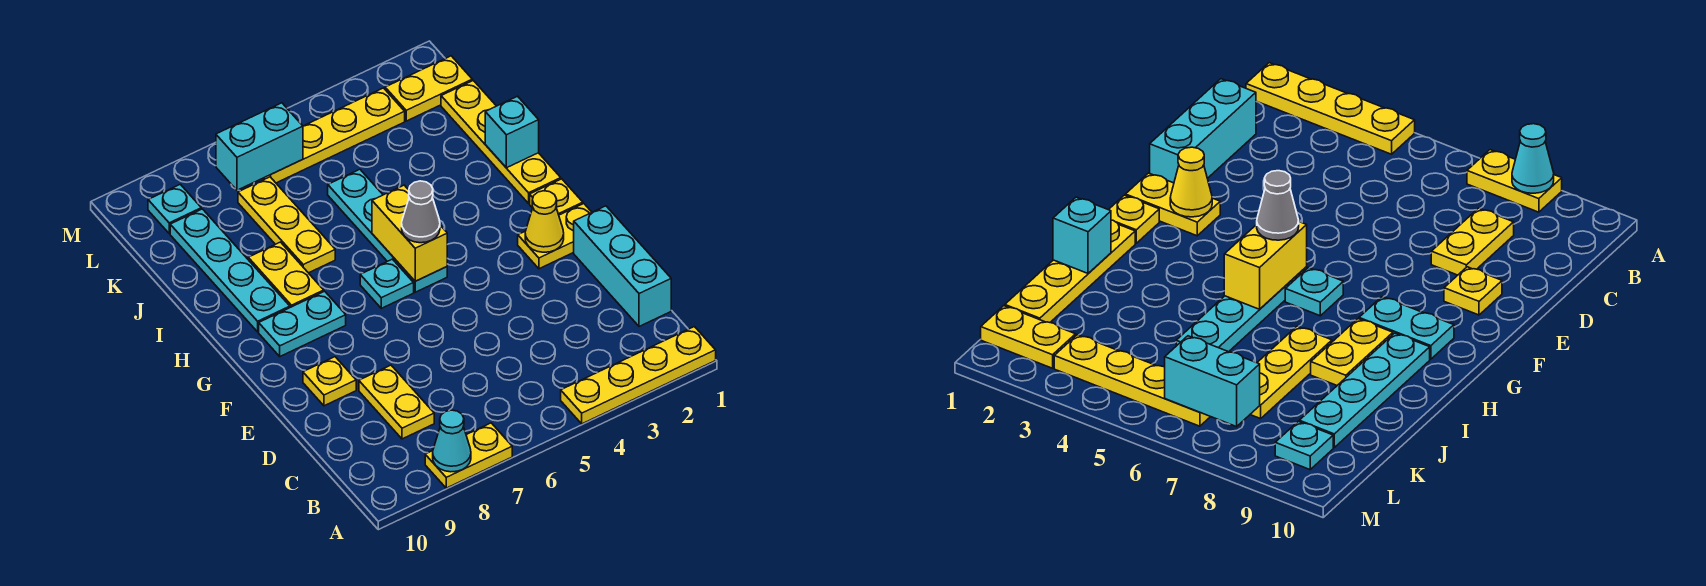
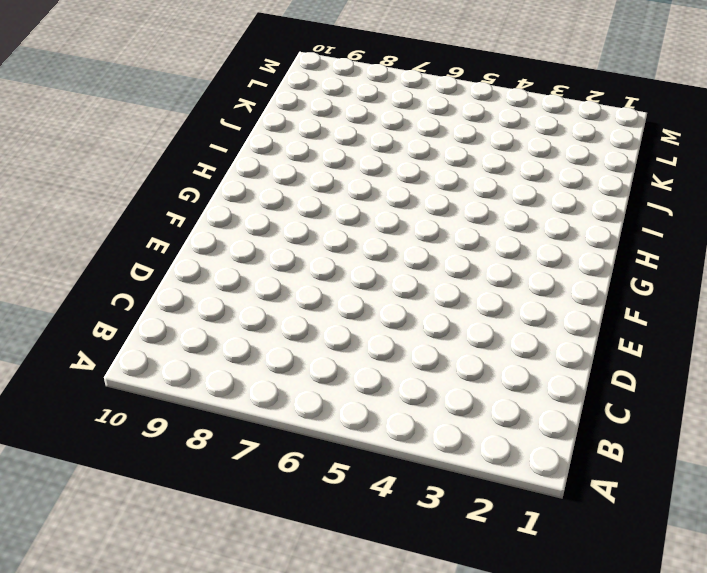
none -> yellow 1x4 plate [561,327,716,424]
none -> yellow 1x2 plate [425,423,512,488]
none -> cyan 1x3 brick [574,206,671,326]

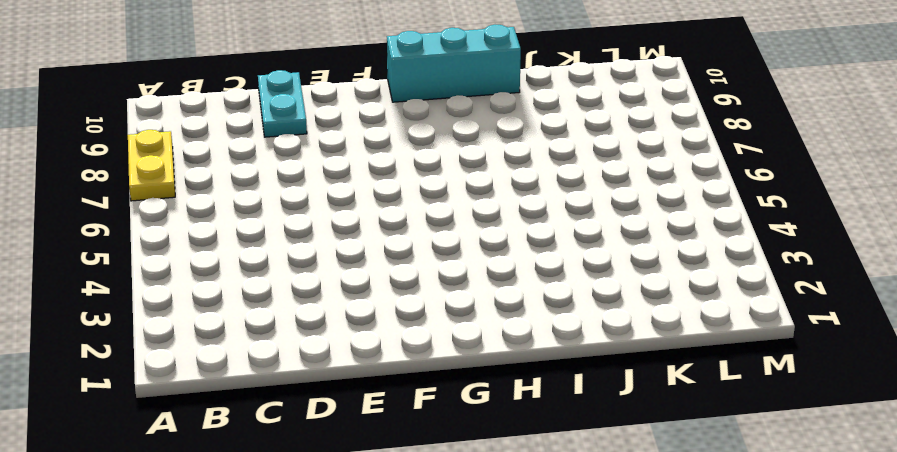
cyan 1x2 plate [258,70,307,137] -> cyan 1x2 plate moved to [259,291,346,356]
cyan 1x3 brick [387,25,521,102] -> cyan 1x3 brick moved to [574,206,671,326]
none -> yellow 1x4 plate [561,327,716,424]
none -> yellow 1x2 plate [359,365,434,439]
none -> yellow 1x1 plate [303,357,356,406]

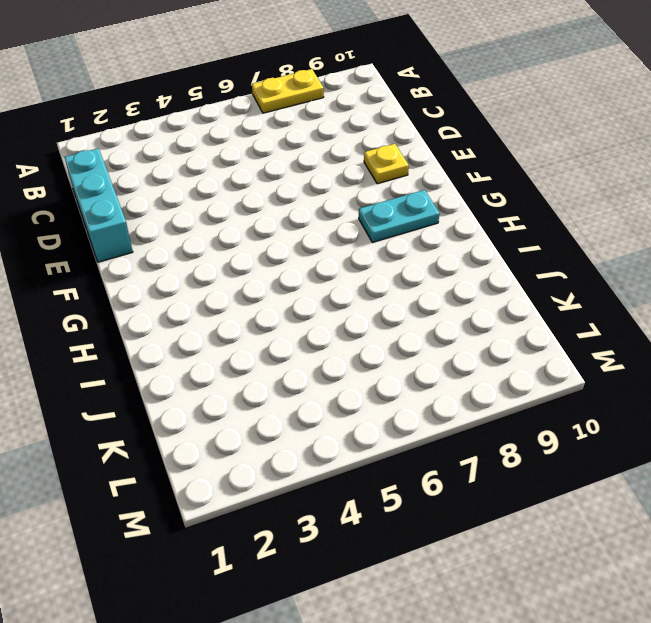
none -> yellow 1x4 plate [561,327,716,424]
none -> yellow 1x2 plate [359,365,434,439]
none -> yellow 1x2 plate [518,204,592,269]

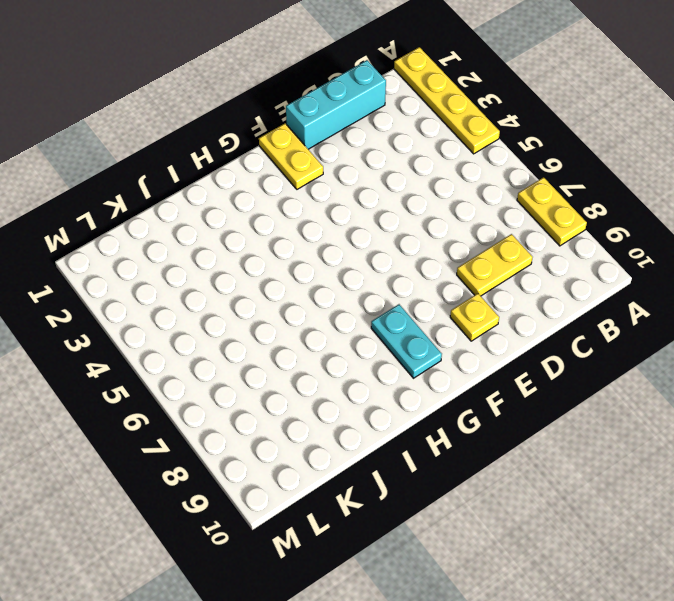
none -> yellow 1x1 plate [530,179,583,215]
none -> cyan 1x4 plate [328,169,447,292]
none -> cyan 1x1 plate [360,259,414,308]

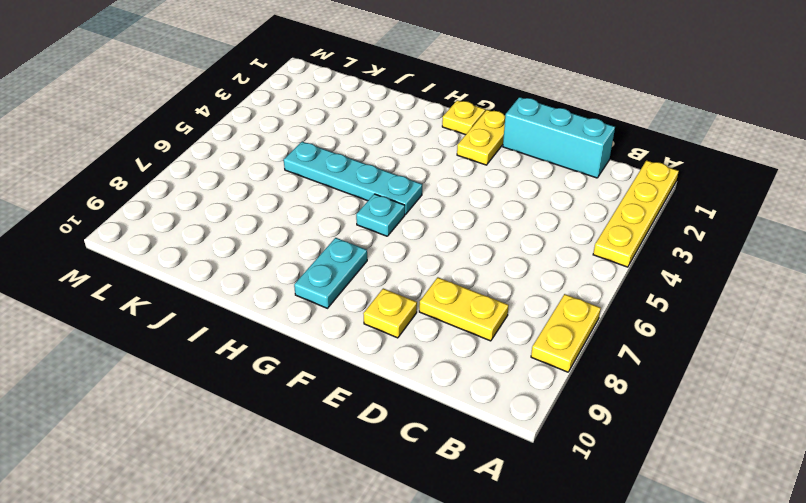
none -> yellow 1x4 plate [441,81,561,203]
none -> yellow 1x2 plate [248,242,324,307]
none -> cyan 1x4 plate [170,209,290,332]

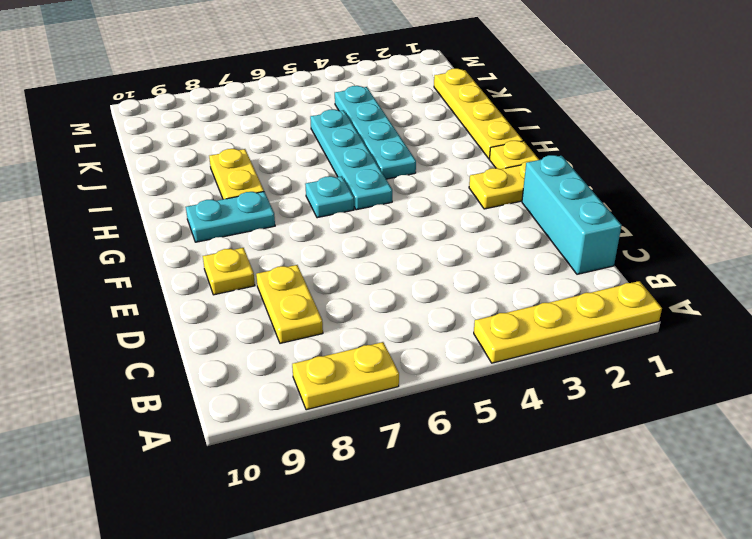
cyan 1x4 plate [335,86,416,179] -> cyan 1x4 plate moved to [170,209,290,332]
none -> yellow 1x3 plate [238,177,335,273]
none -> yellow 1x2 plate [385,56,472,121]
none -> yellow 1x4 plate [264,88,405,183]

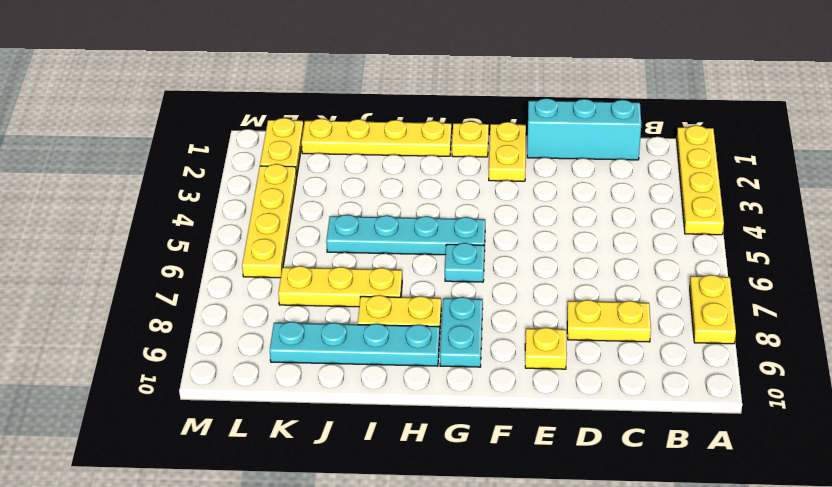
none -> cyan 1x1 plate [148,184,201,233]
none -> cyan 1x1 cone [433,410,471,472]
none -> yellow 1x1 cone [525,191,564,252]

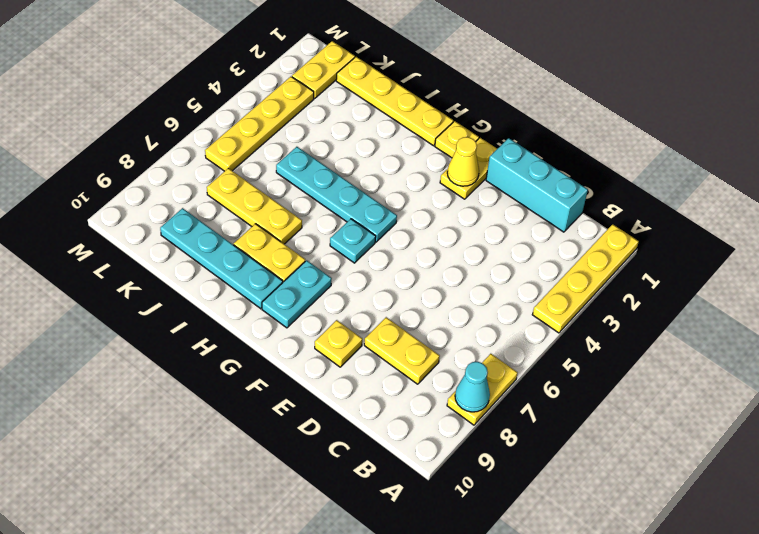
none -> cyan 1x1 plate [148,184,201,233]
none -> yellow 1x2 brick [372,185,447,281]
none -> cyan 1x1 brick [485,96,539,168]

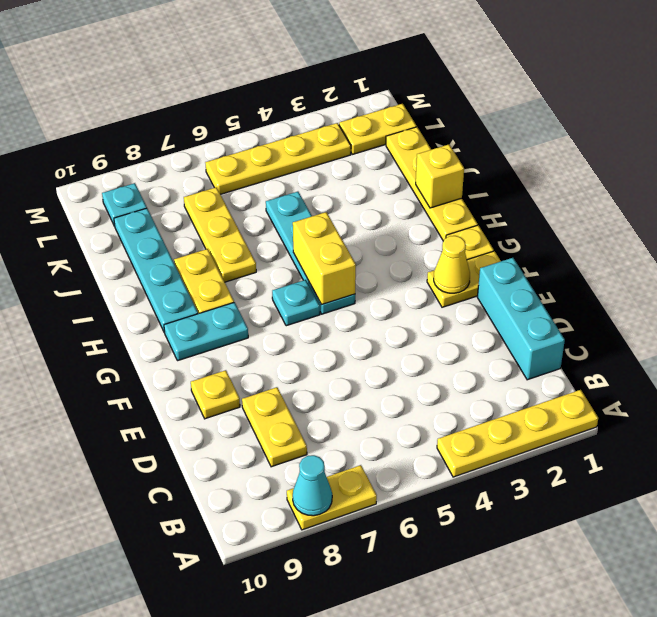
yellow 1x1 brick [416,144,464,208] -> cyan 1x1 brick [485,96,539,168]
none -> cyan 1x2 brick [216,103,303,190]
none -> grey 1x1 cone [402,181,440,243]

